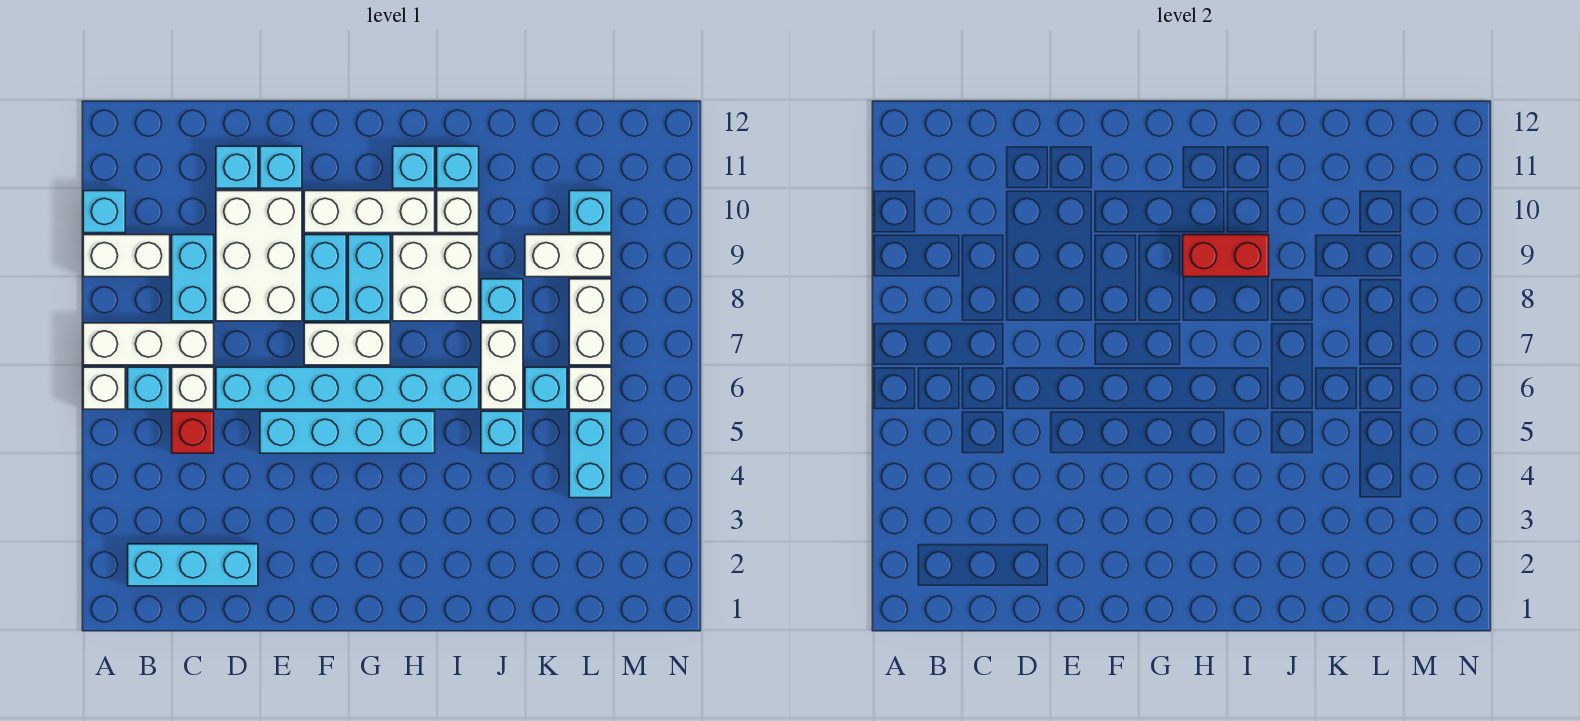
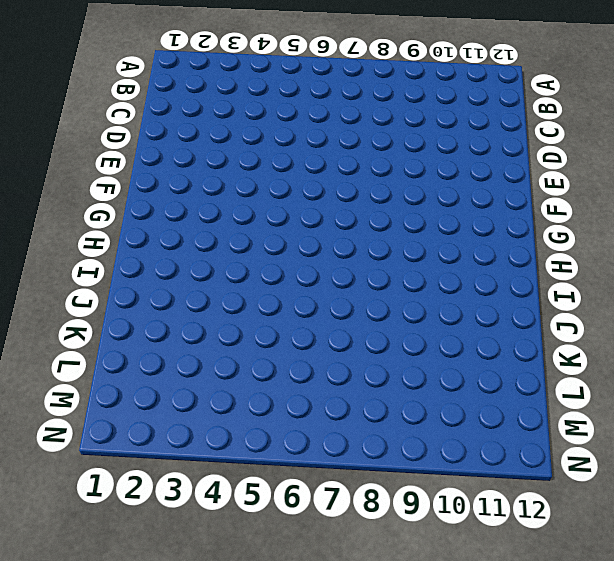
none -> white 1x1 brick [83,367,125,409]
none -> white 1x3 brick [83,323,214,365]
none -> white 1x2 brick [83,235,170,277]
none -> cyan 1x1 brick [83,191,125,233]

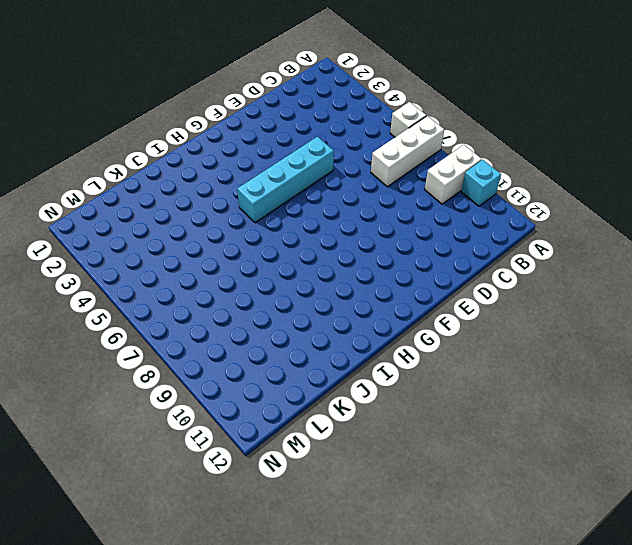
none -> cyan 1x3 brick [128,544,258,586]
none -> cyan 1x1 brick [128,367,170,409]
none -> red 1x1 brick [172,411,214,453]
none -> white 1x1 brick [172,367,214,409]

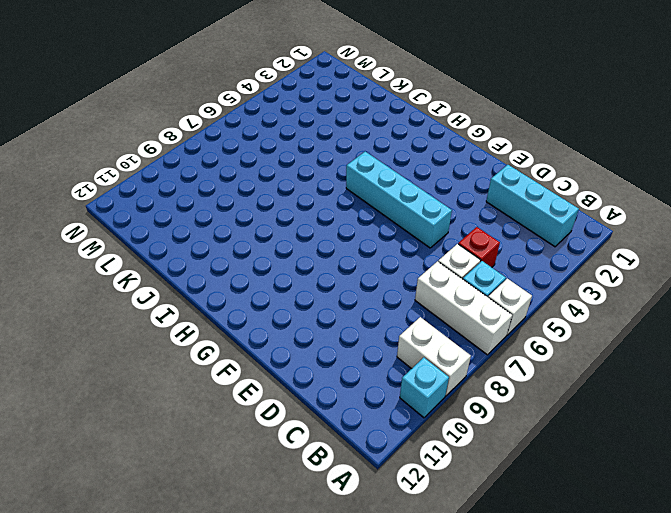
none -> cyan 1x2 brick [172,235,214,321]
none -> cyan 1x6 brick [216,367,479,409]
none -> white 2x3 brick [216,191,302,321]
none -> cyan 1x1 brick [216,146,258,188]

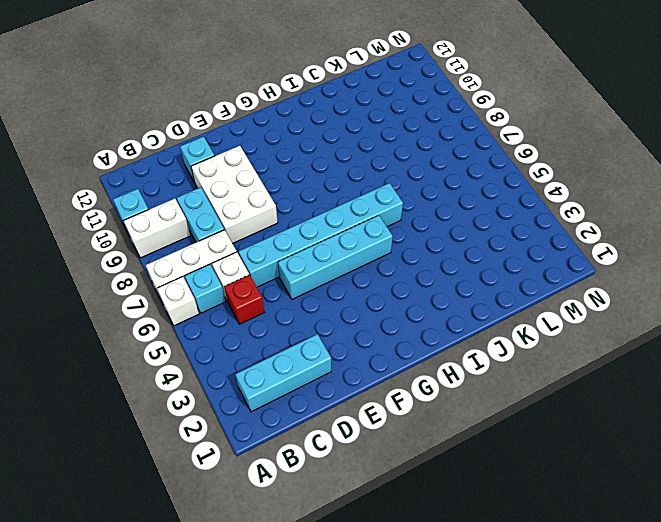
none -> cyan 1x1 brick [260,146,302,188]
none -> white 1x2 brick [304,323,390,365]
none -> cyan 1x2 brick [304,235,346,321]
none -> white 1x3 brick [304,191,435,233]

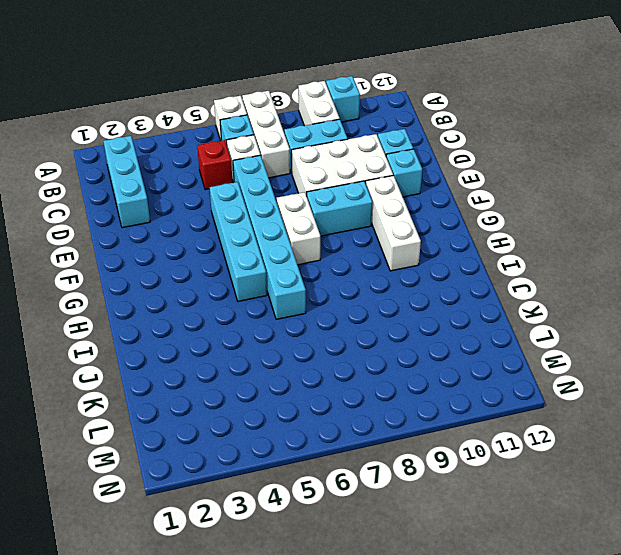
none -> cyan 1x2 brick [348,235,390,321]
none -> white 2x2 brick [393,235,479,321]
none -> cyan 1x1 brick [393,146,435,188]
none -> white 1x1 brick [437,191,479,233]

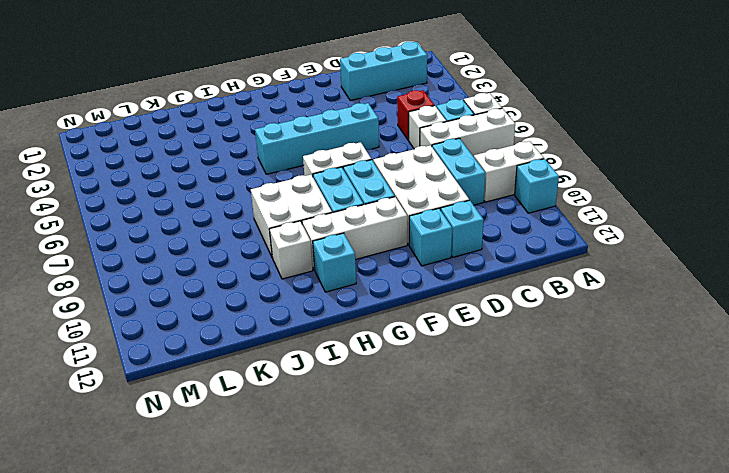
none -> cyan 1x6 brick [216,367,479,409]
none -> cyan 1x1 brick [437,146,479,188]
none -> cyan 1x1 brick [481,411,523,453]
none -> white 1x2 brick [481,323,523,409]

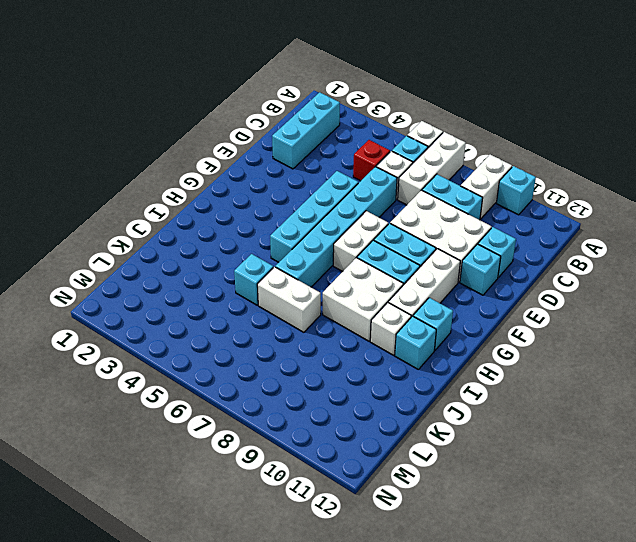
none -> cyan 1x1 brick [481,279,523,321]
none -> cyan 1x1 brick [525,367,567,409]
none -> white 1x2 brick [525,235,611,277]
none -> cyan 1x2 brick [569,411,611,498]

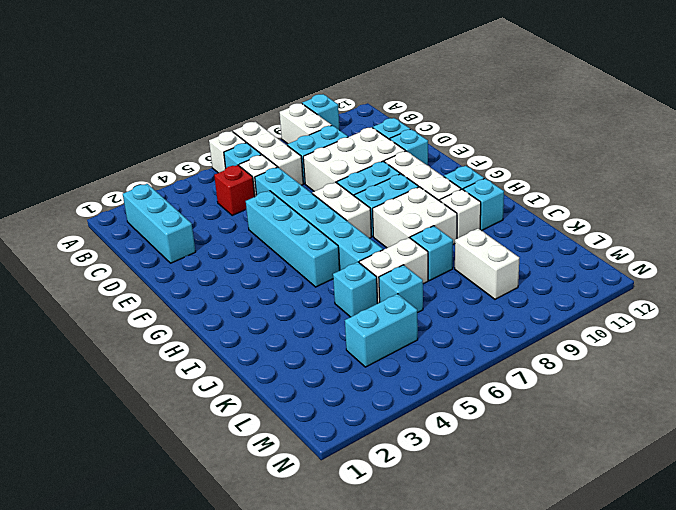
none -> white 1x1 brick [569,367,611,409]
none -> white 1x2 brick [569,279,611,365]
none -> cyan 1x1 brick [569,191,611,233]
none -> red 1x2 brick [1183,235,1269,277]

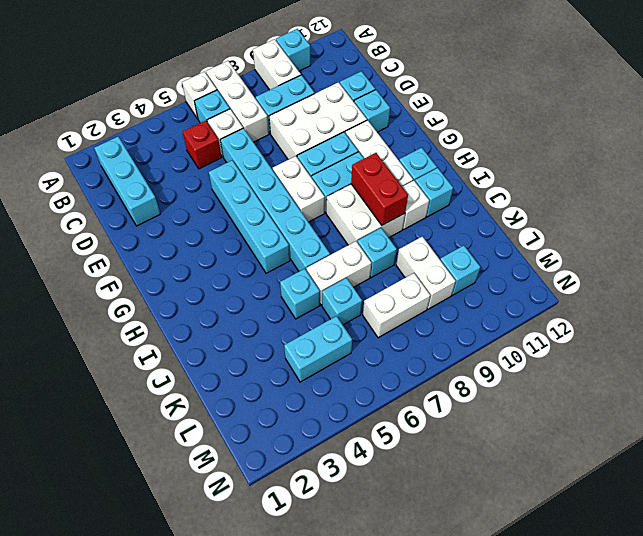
none -> white 1x1 brick [569,367,611,409]

